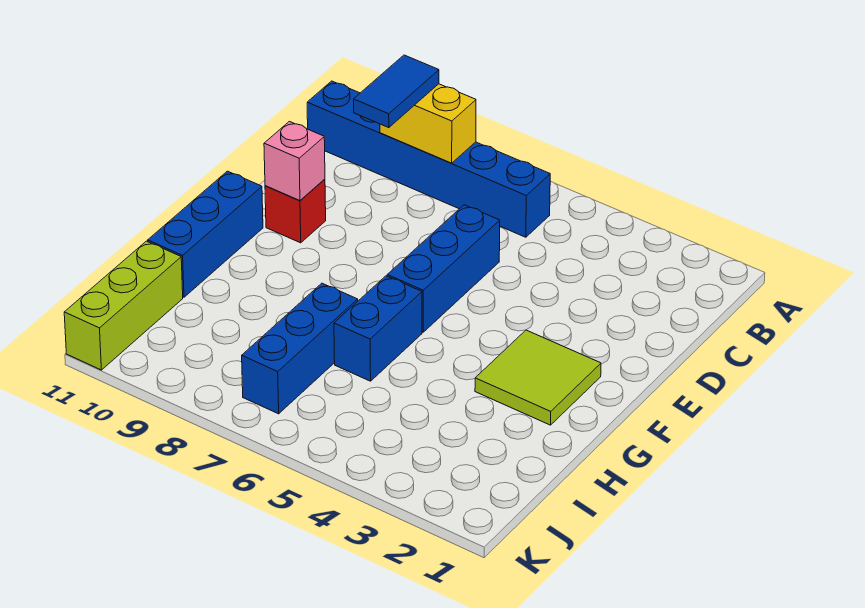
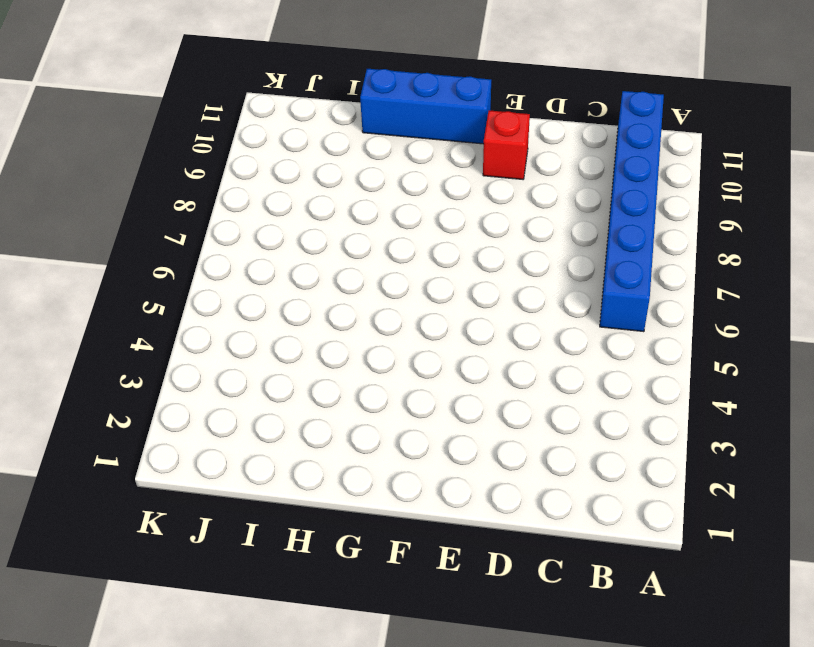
none -> blue 1x3 brick [387,205,500,332]
none -> lime 2x2 tile [475,330,601,425]

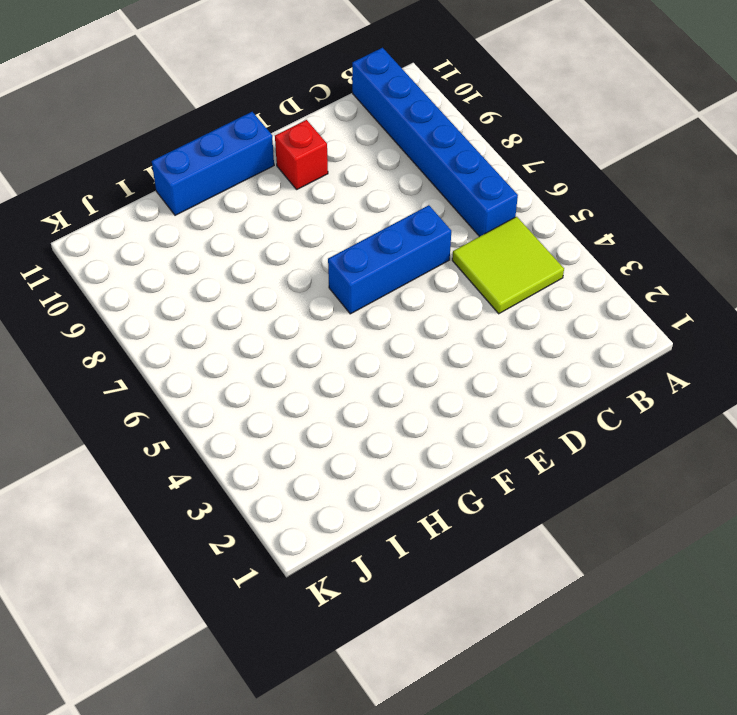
lime 2x2 tile [452,217,564,314] -> lime 2x2 tile moved to [475,330,601,425]
none -> blue 1x2 brick [334,276,422,381]
none -> blue 1x3 brick [242,283,358,414]

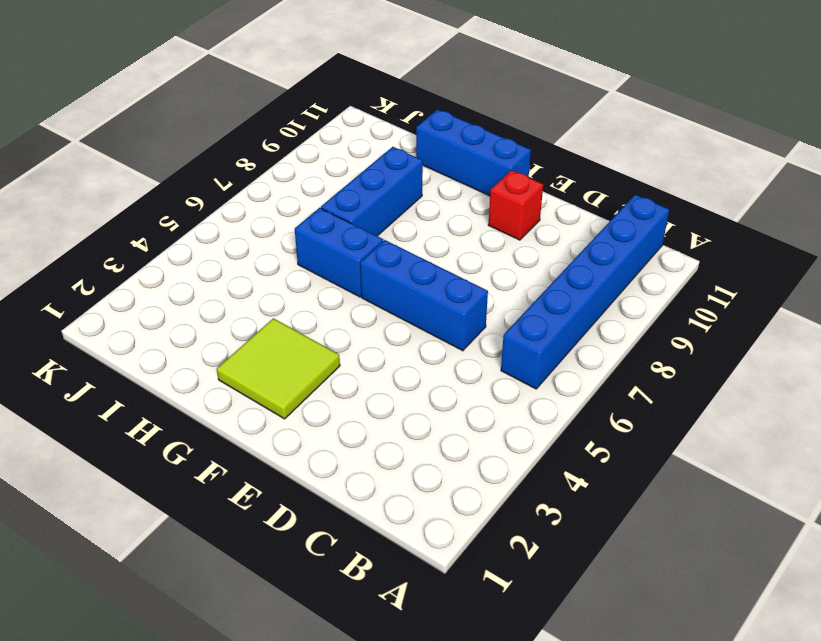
blue 1x3 brick [321,147,423,236] -> blue 1x3 brick turned to [242,283,358,414]
none -> lime 1x3 brick [64,241,183,370]
none -> yellow 1x2 brick [380,84,476,163]

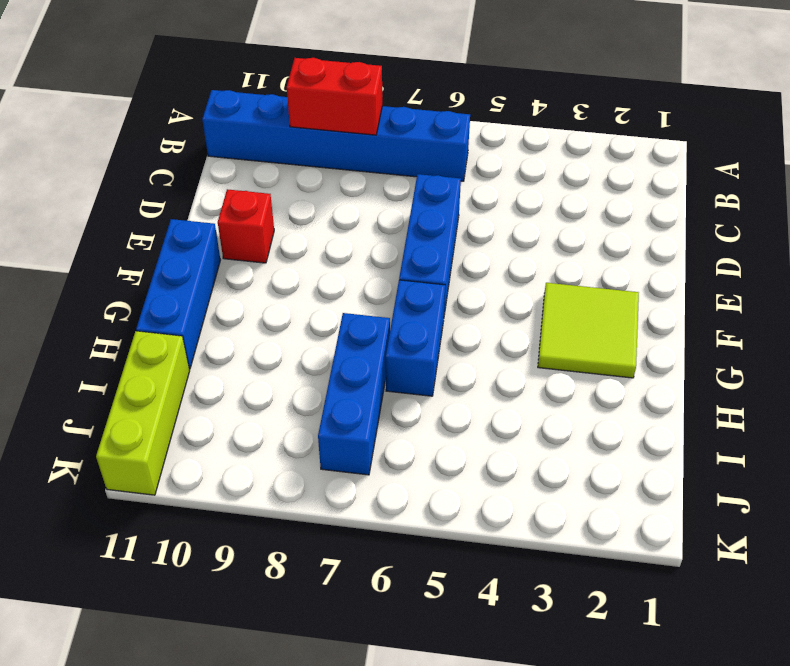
red 1x2 brick [287,58,382,135] -> yellow 1x2 brick [380,84,476,163]
none -> pink 1x1 brick [264,122,325,201]
none -> blue 1x2 tile [354,55,439,128]

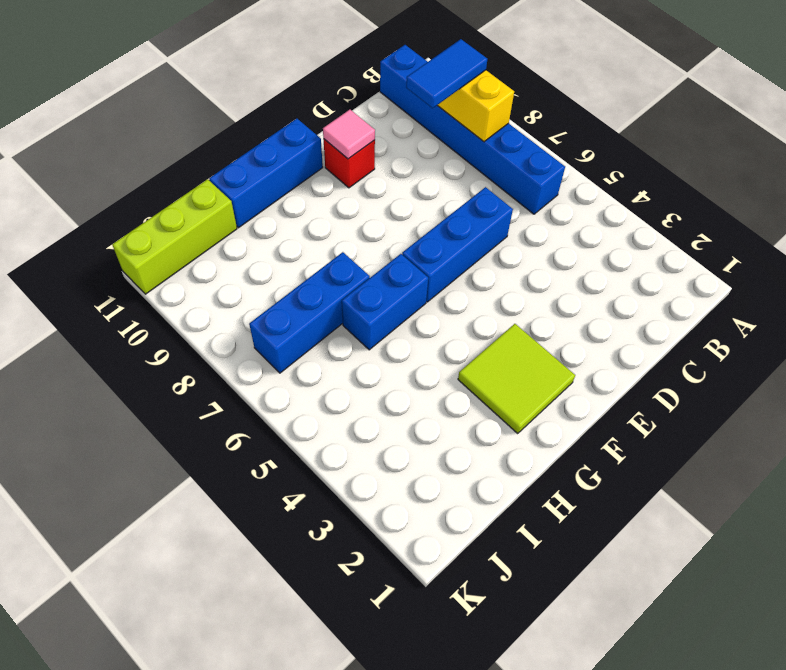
pink 1x1 tile [323,110,375,159] -> pink 1x1 brick [264,122,325,201]

